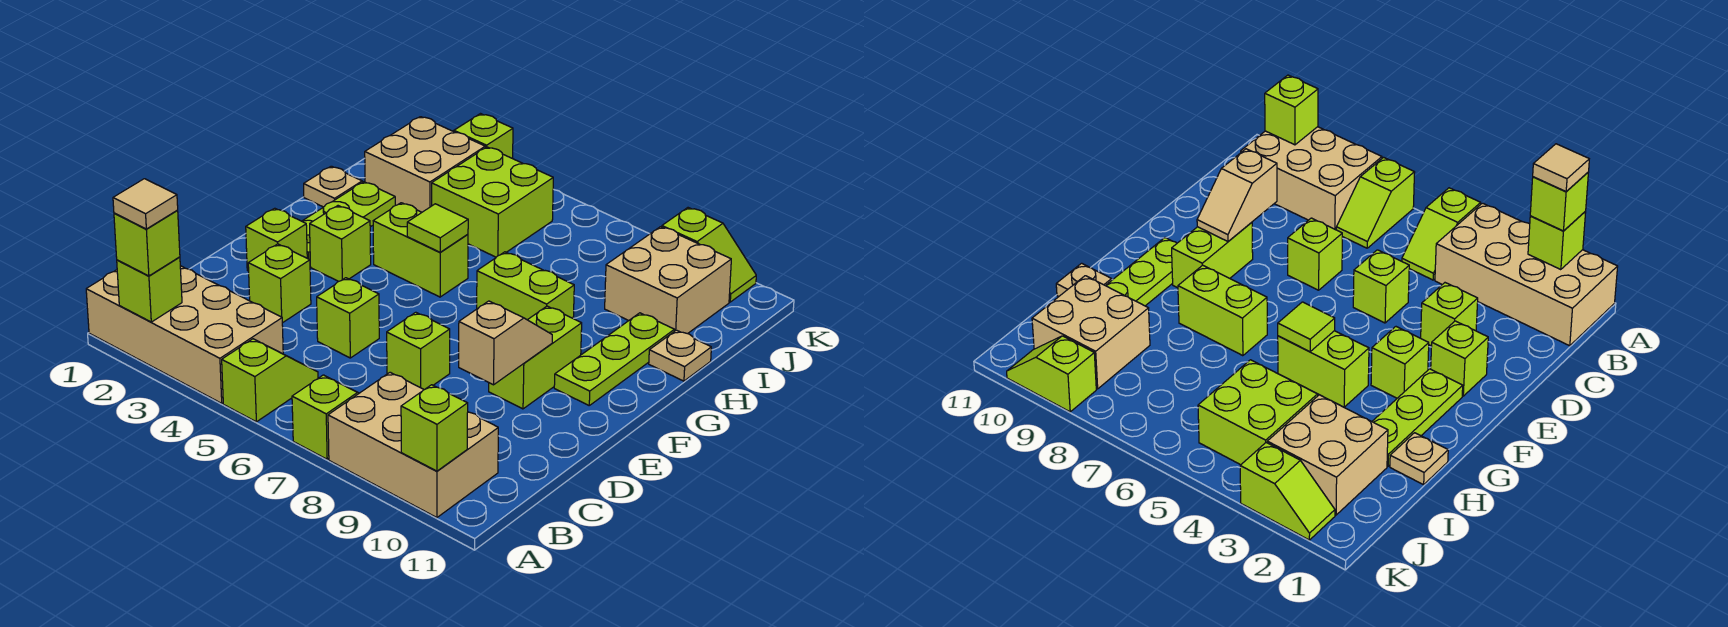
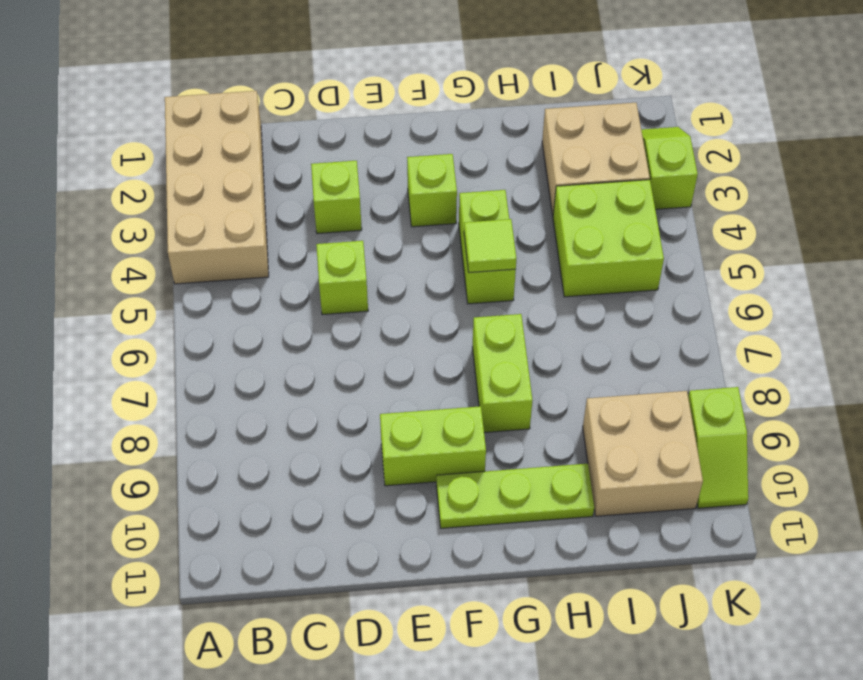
none -> lime 1x2 slope [222,339,318,422]
none -> lime 1x2 slope [292,375,359,459]
none -> tan 2x3 brick [328,372,498,518]

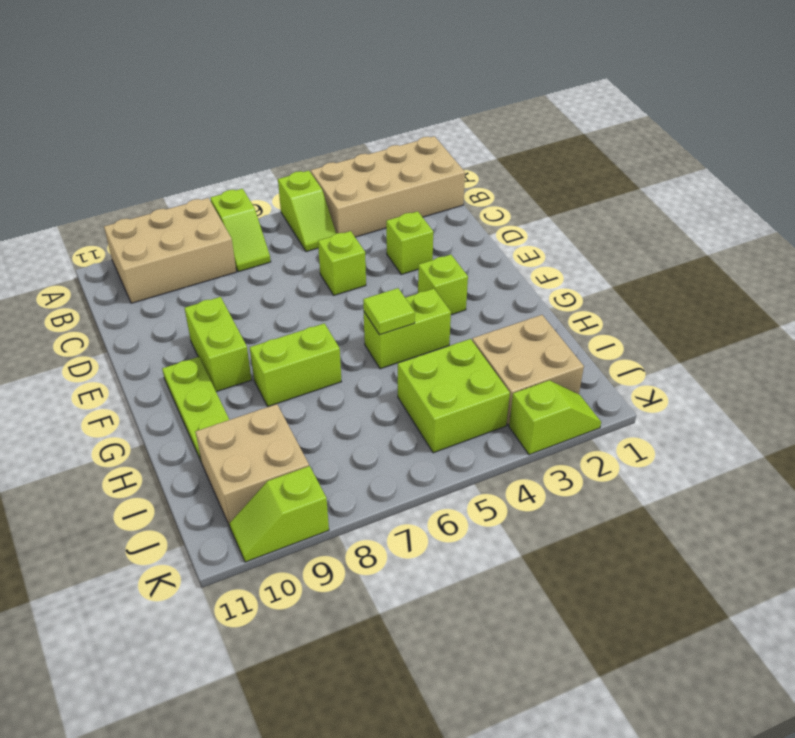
none -> lime 1x1 brick [387,312,450,390]
none -> lime 1x1 brick [246,208,307,271]
none -> lime 1x3 plate [302,182,395,260]

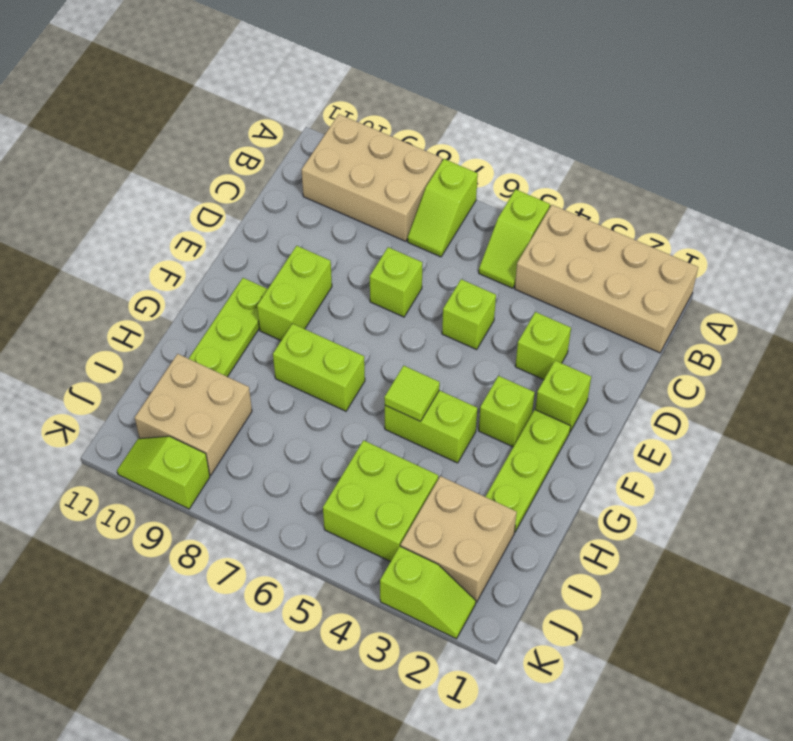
none -> tan 1x1 plate [304,166,362,207]
none -> tan 1x1 plate [649,330,711,381]
none -> lime 1x1 brick [117,257,182,322]

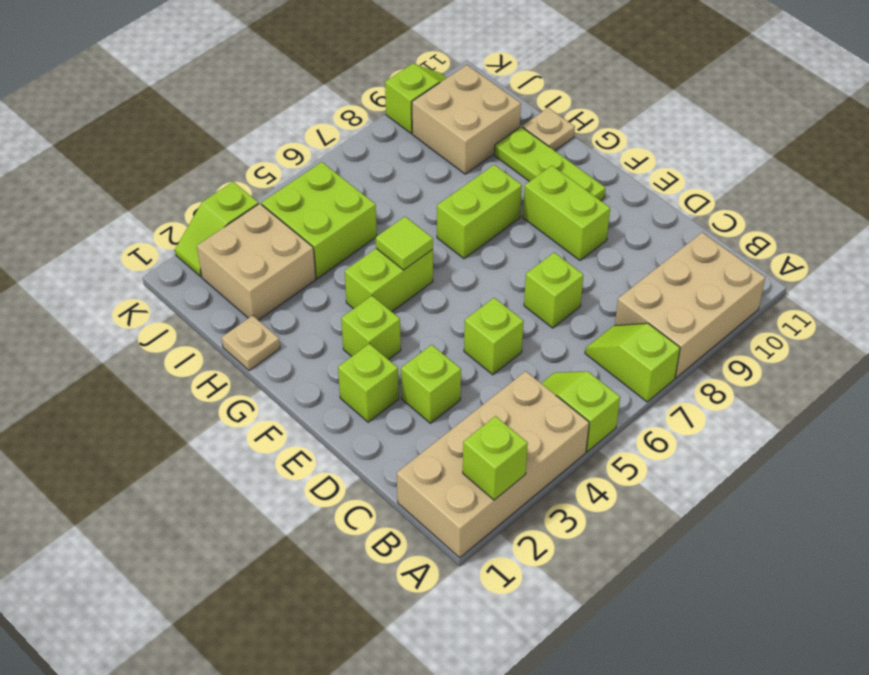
none -> lime 1x3 plate [302,182,395,260]
none -> lime 1x1 brick [401,385,468,471]
none -> tan 1x2 slope [459,301,552,385]

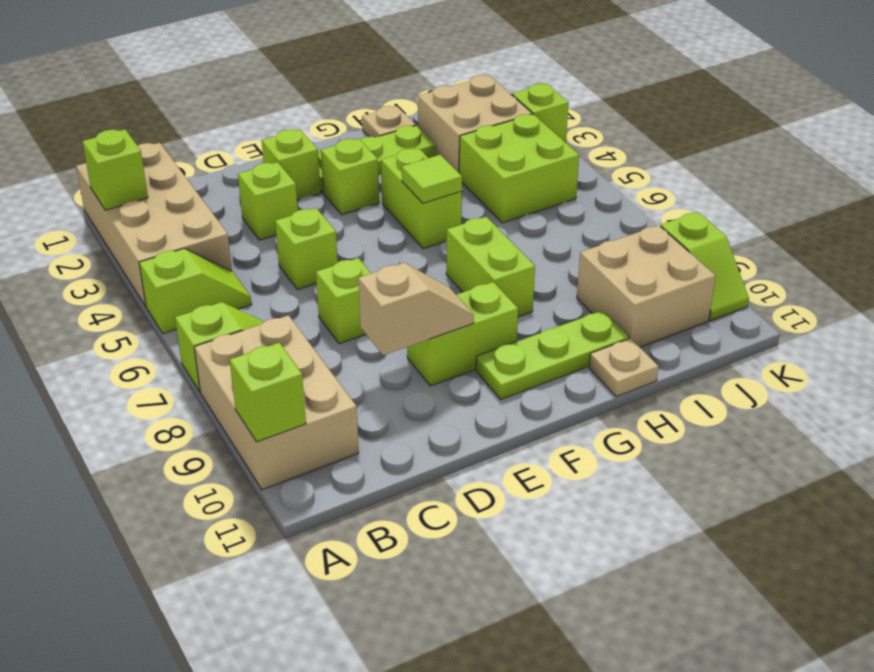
none -> lime 1x1 brick [114,211,180,276]
none -> tan 1x1 tile [113,179,178,229]

